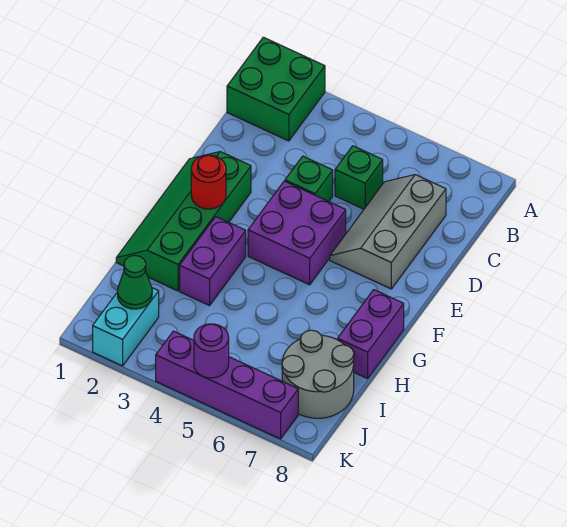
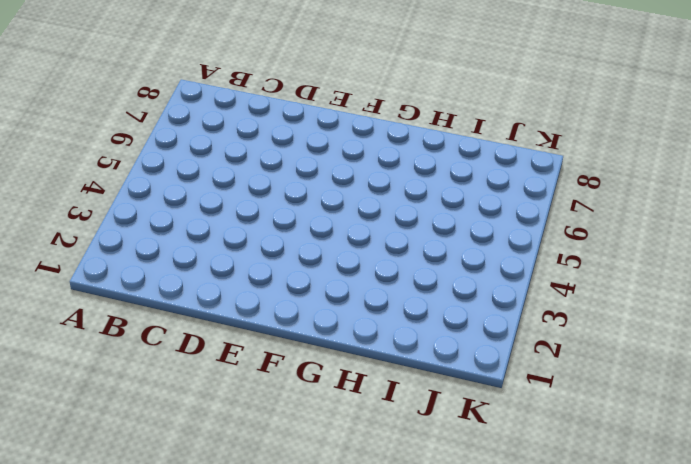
none -> green 2x2 brick [227,37,325,141]
none -> green 1x1 brick [335,146,383,209]
none -> grey 2x3 slope [330,175,446,289]

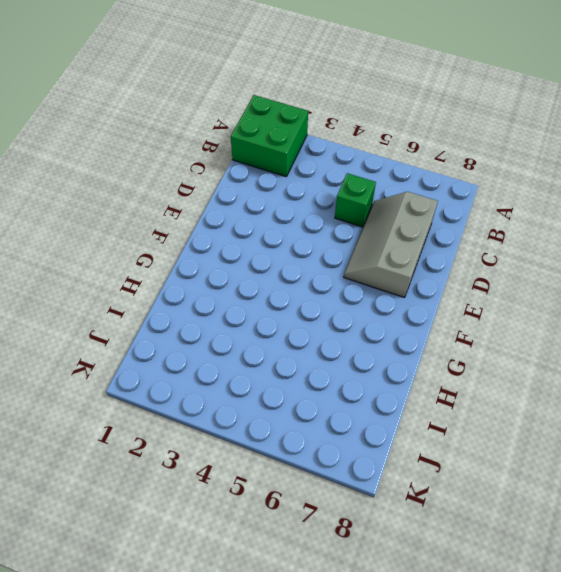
none -> green 1x1 brick [285,156,333,202]
none -> green 2x4 slope [116,152,251,291]
none -> purple 2x2 brick [248,181,346,285]

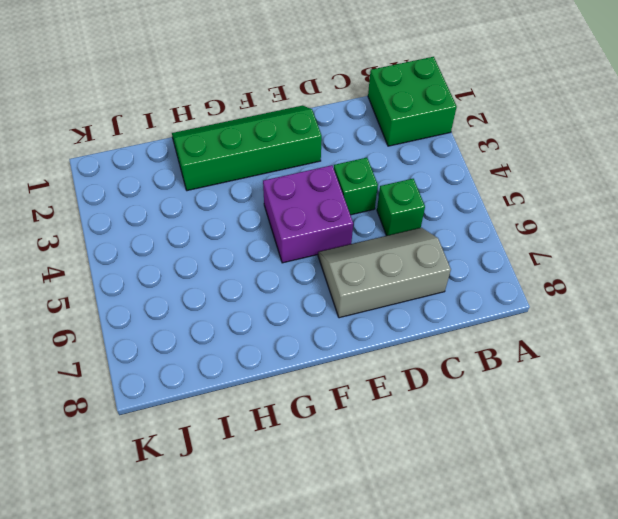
none -> purple 1x2 brick [180,217,246,306]
none -> purple 1x2 brick [338,290,404,379]
none -> grey 2x2 round brick [282,330,354,418]

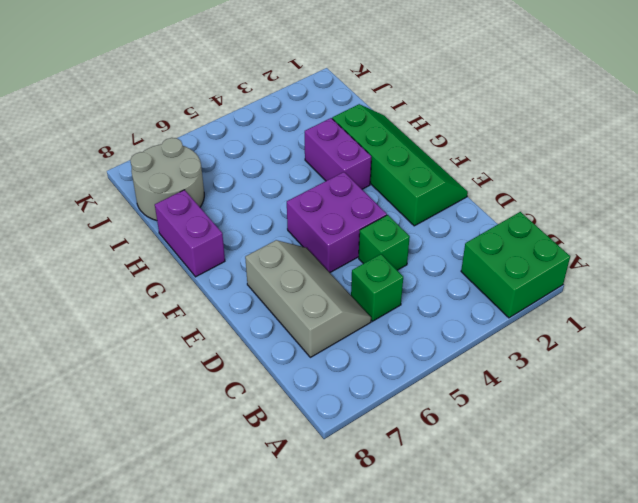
none -> cyan 1x2 brick [93,288,159,366]
none -> purple 1x4 brick [156,331,298,439]
none -> red 1x1 round brick [191,155,226,209]

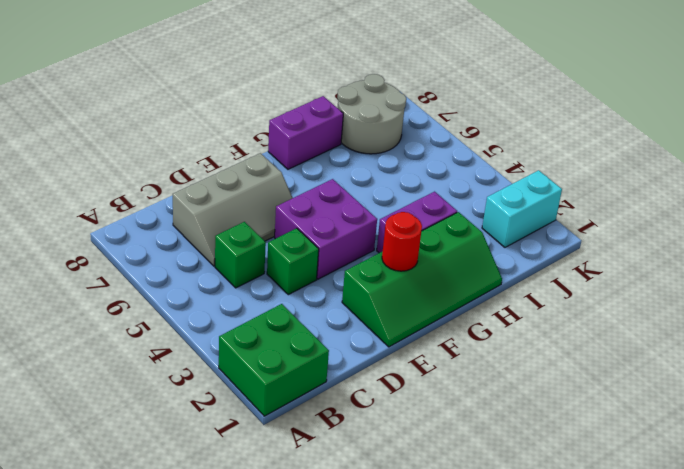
none -> purple 1x4 brick [156,331,298,439]
none -> green 1x1 cone [118,255,152,309]
none -> purple 1x1 round brick [194,324,229,378]

